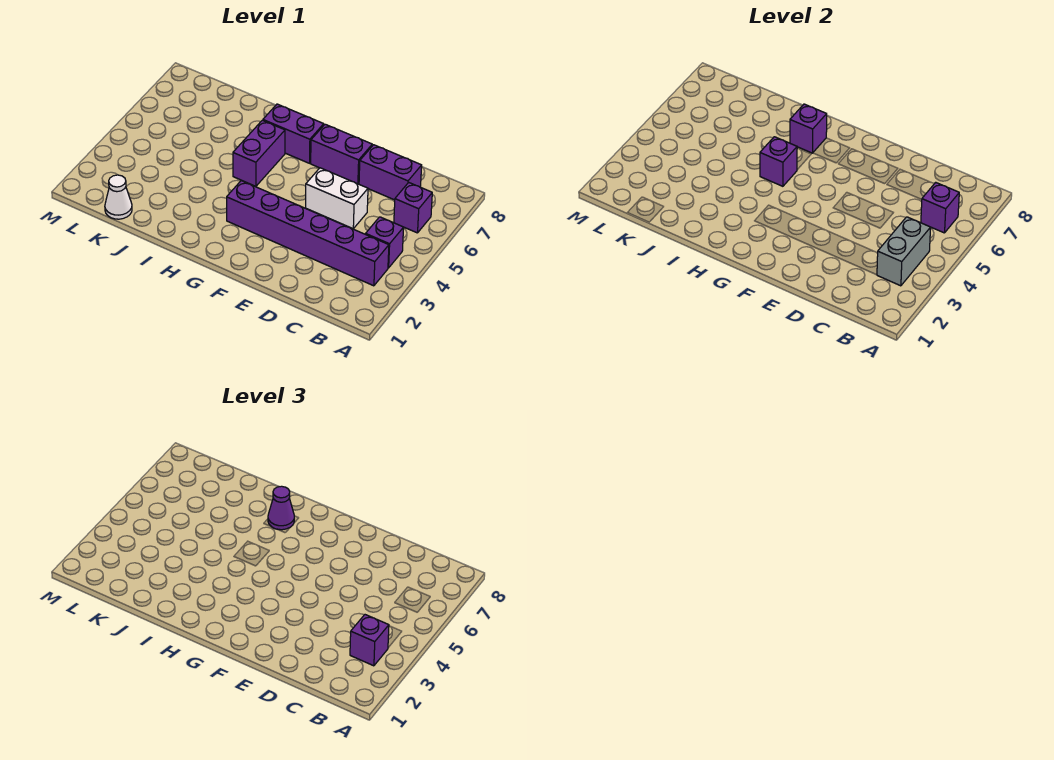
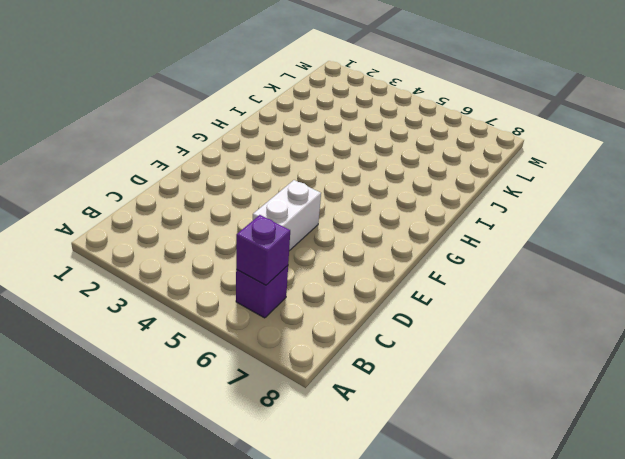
none -> purple 1x6 brick [227,181,389,286]
none -> purple 1x1 brick [366,217,404,268]
none -> purple 1x2 brick [359,145,422,200]

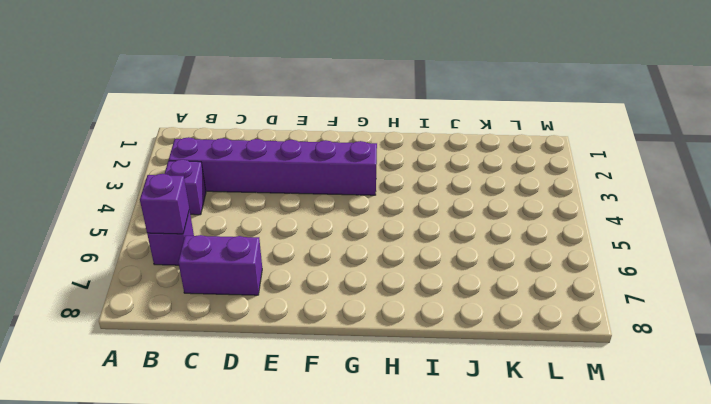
none -> white 1x2 brick [306,168,368,229]
none -> purple 1x2 brick [311,124,372,184]
none -> purple 1x2 brick [263,104,324,163]

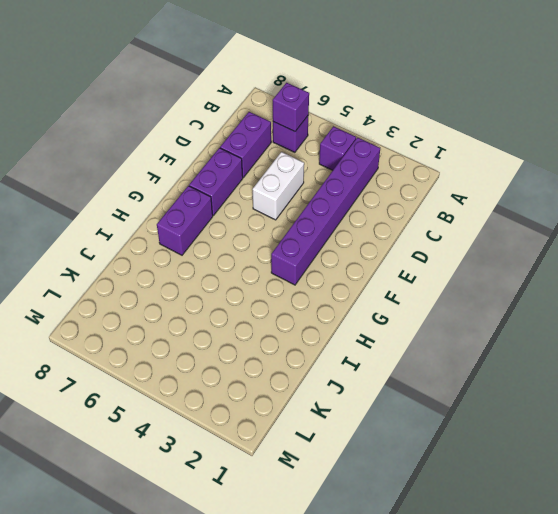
none -> purple 1x2 brick [233,120,285,187]
none -> white 1x1 cone [105,175,132,219]
none -> grey 1x2 brick [877,217,931,286]

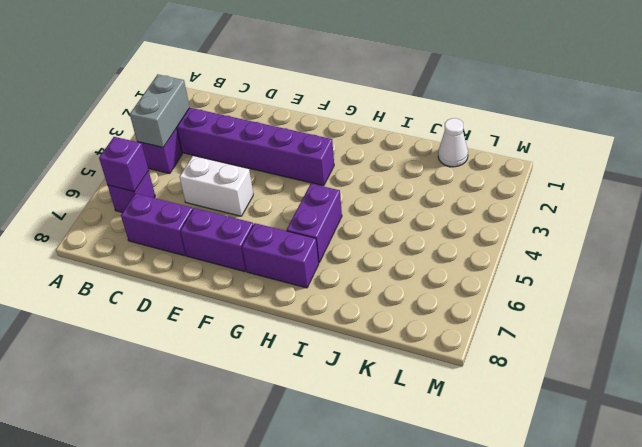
none -> purple 1x1 brick [760,137,797,186]
none -> purple 1x1 brick [790,104,827,153]
none -> purple 1x1 brick [350,615,389,666]

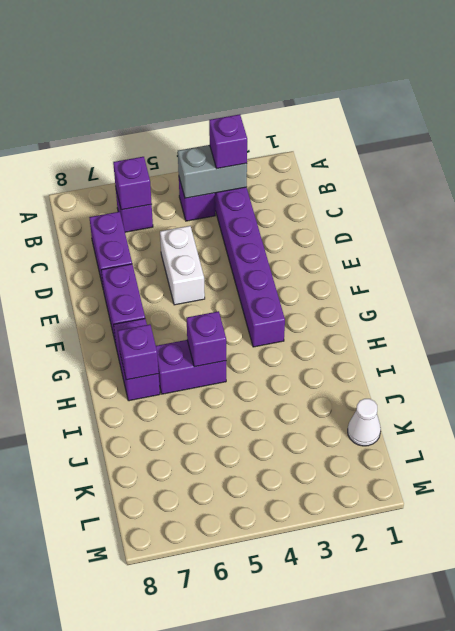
none -> purple 1x1 cone [268,486,294,530]

